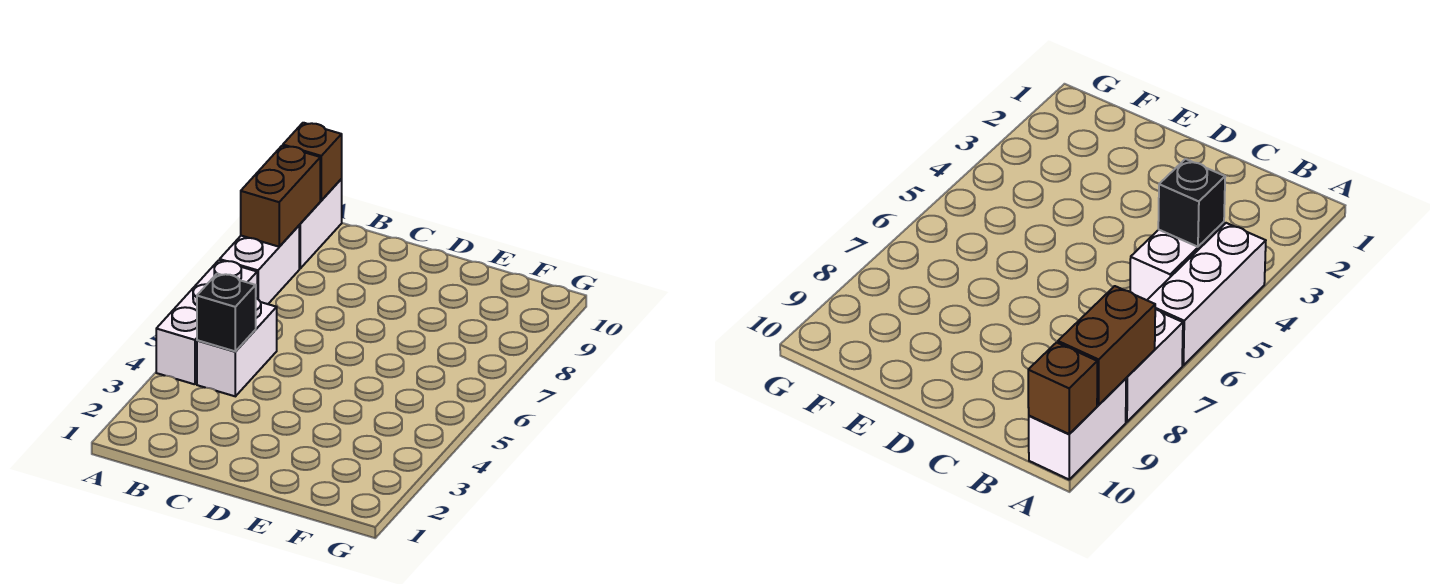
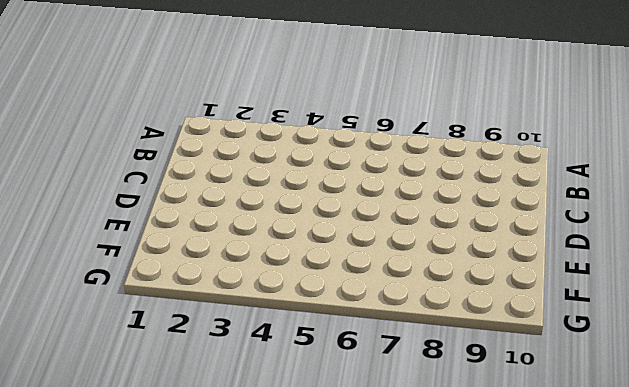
none -> white 1x3 brick [156,260,257,384]
none -> white 1x2 brick [220,226,299,304]

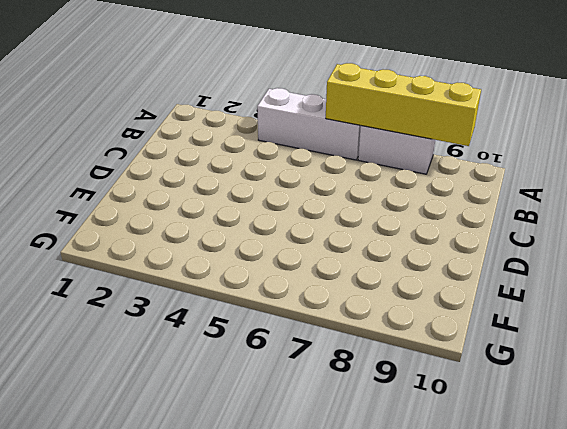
yellow 1x4 brick [326,63,481,146] -> brown 1x2 brick [241,146,320,247]
none -> white 1x2 brick [299,179,342,268]
none -> white 1x2 brick [197,298,277,396]

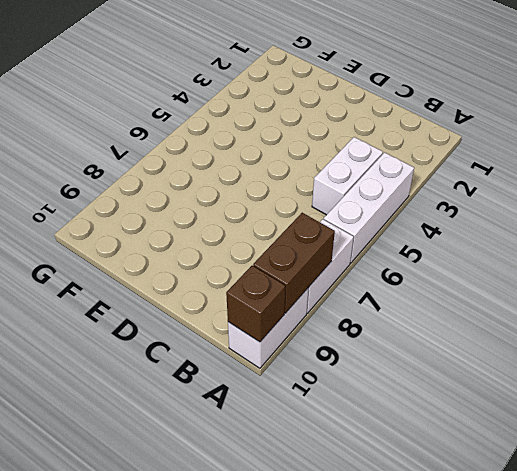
none -> black 1x1 brick [197,274,256,351]

